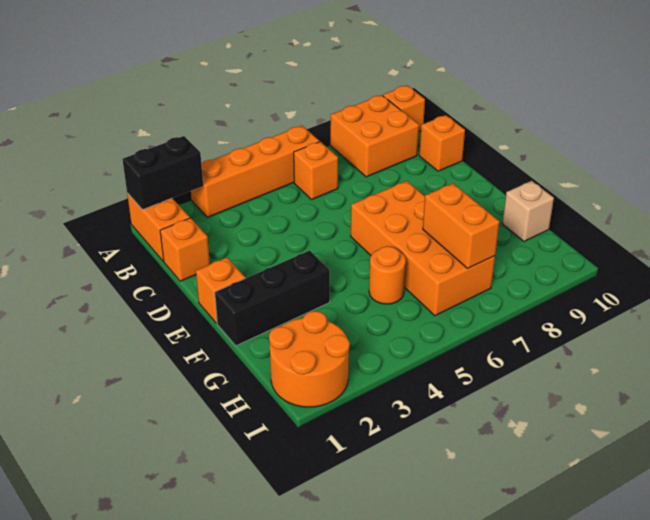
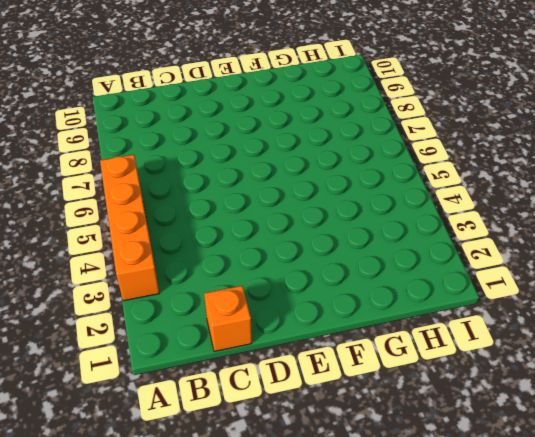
none -> orange 1x2 brick [127,193,190,261]
none -> orange 2x2 brick [330,95,419,177]
none -> orange 1x1 brick [383,85,425,132]

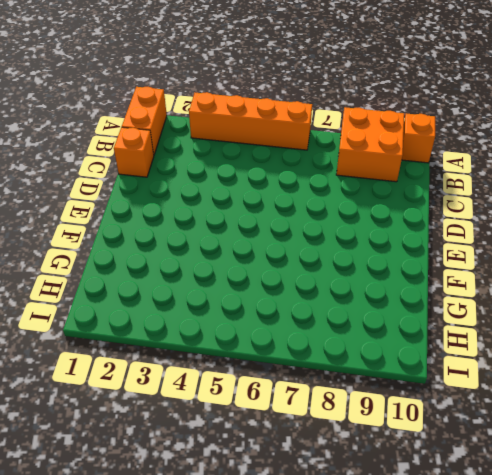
none -> orange 1x1 brick [294,142,338,199]
none -> orange 1x1 brick [419,115,465,171]
none -> orange 1x1 brick [196,257,245,323]

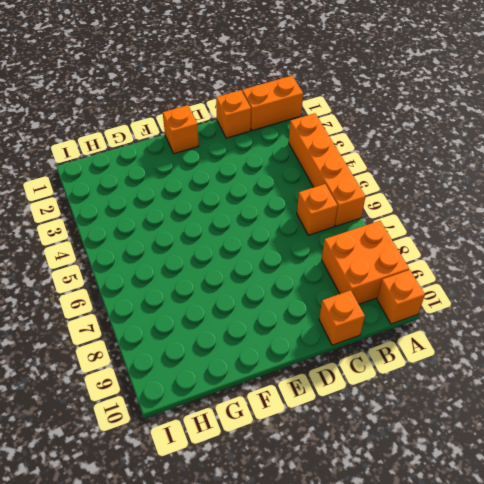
none -> orange 2x4 brick [351,181,495,316]
none -> black 1x3 brick [215,251,330,346]
none -> orange 1x1 round brick [369,246,406,304]

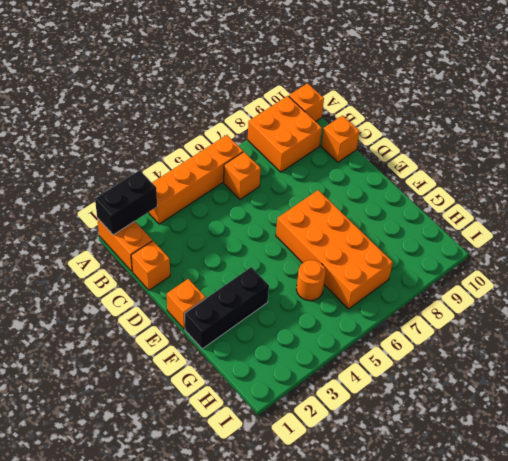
none -> tan 1x1 brick [502,181,554,241]
none -> orange 2x2 round brick [269,311,350,407]
none -> orange 1x2 brick [423,183,499,268]

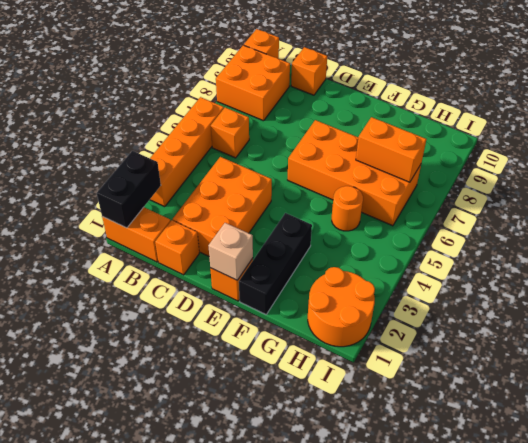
orange 2x3 brick [173,157,272,256] -> none
tan 1x1 brick [208,223,253,280] -> tan 1x1 brick moved to [502,181,554,241]

